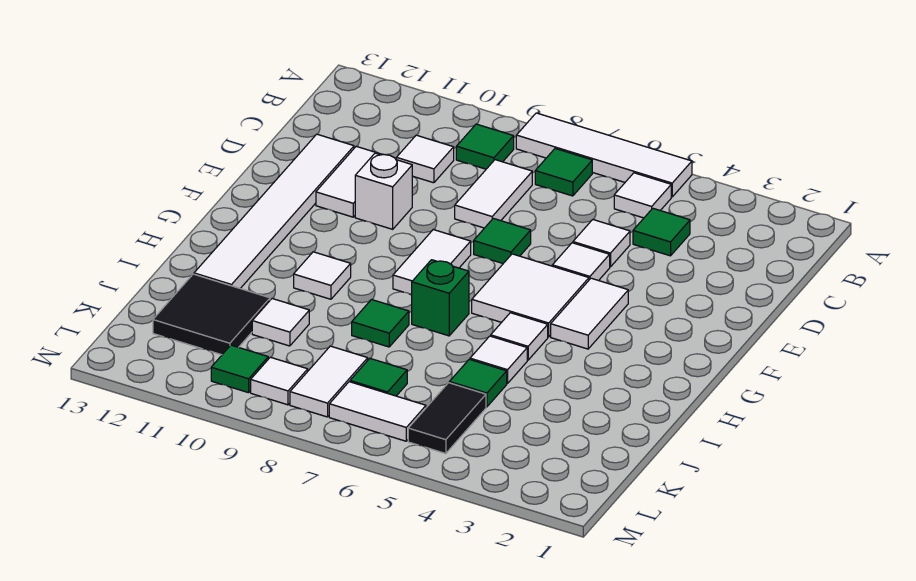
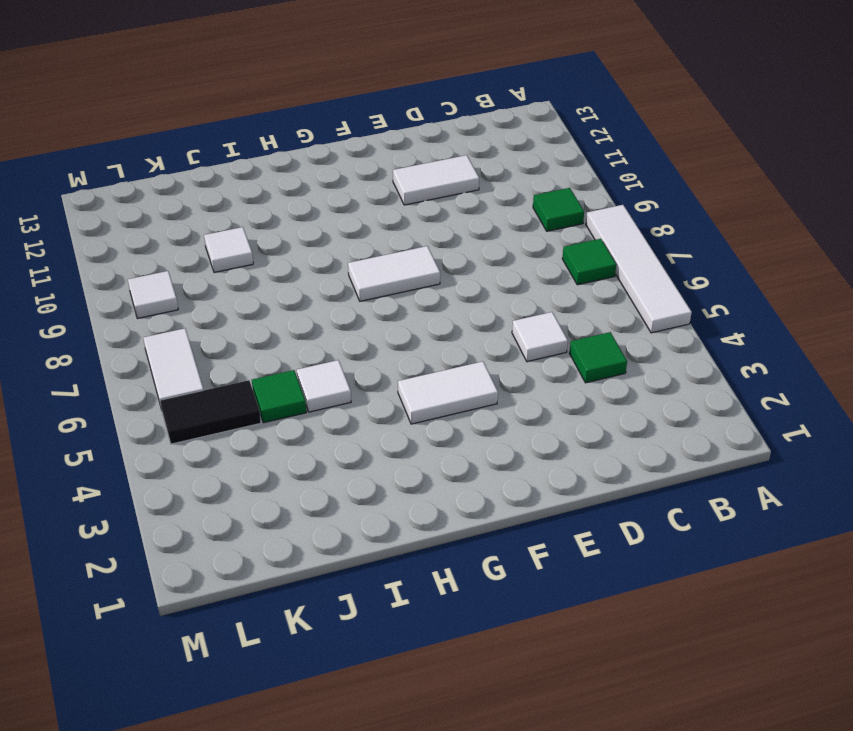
none -> white 1x1 tile [614,173,671,218]
none -> white 1x2 tile [455,160,532,228]
none -> white 1x1 tile [396,135,454,183]
none -> white 1x6 tile [194,134,354,288]

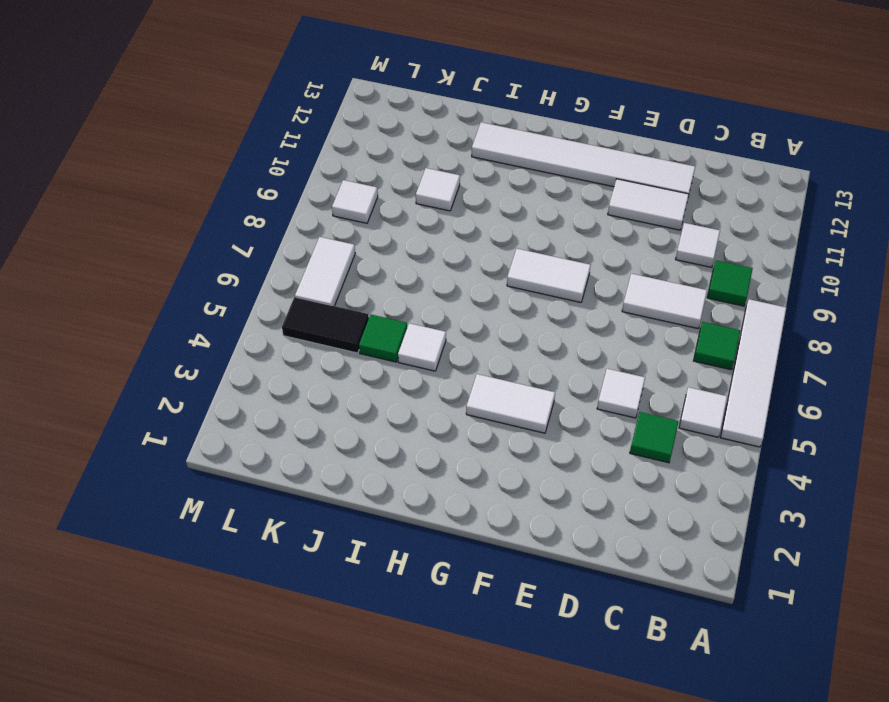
none -> white 1x1 tile [552,243,610,281]
none -> green 1x1 tile [474,218,531,263]
none -> white 1x1 brick [355,153,412,229]
none -> white 2x2 tile [472,254,589,337]

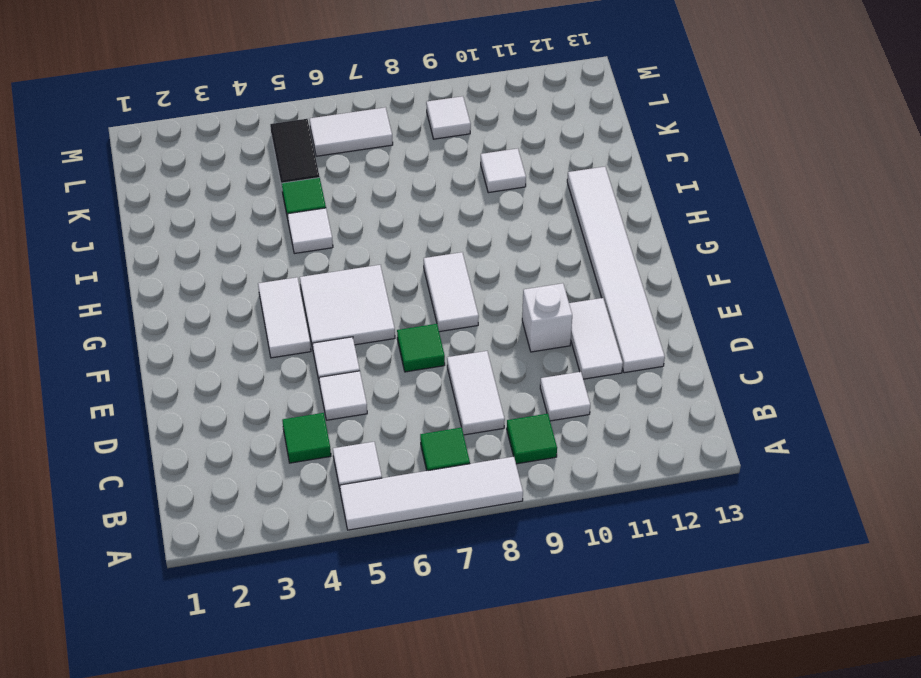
none -> white 1x1 tile [491,313,548,360]
none -> green 1x1 brick [412,260,469,336]
none -> white 1x1 tile [294,252,351,299]
none -> green 1x1 tile [352,299,409,347]

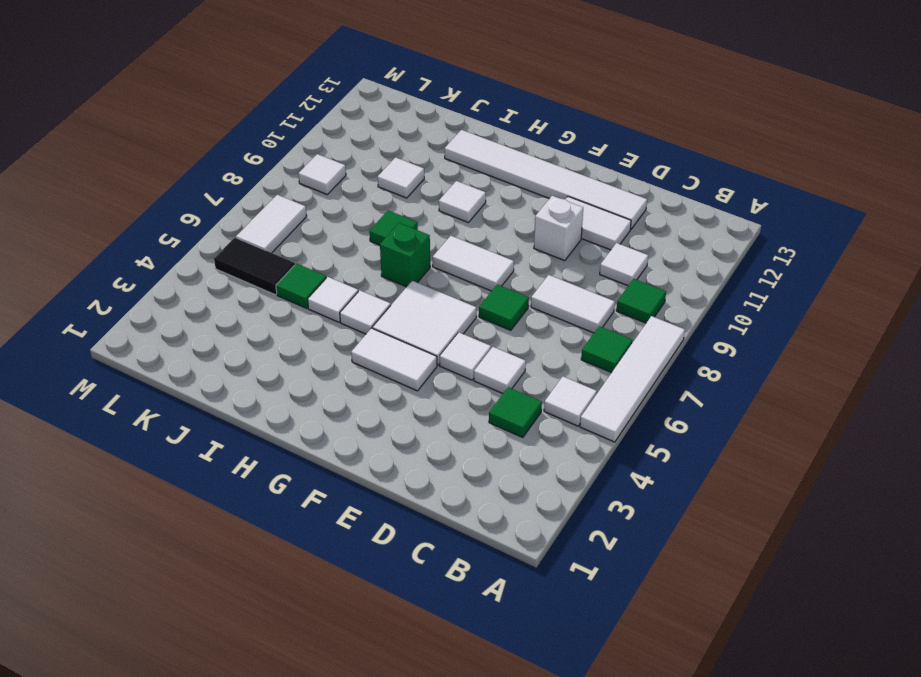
none -> black 2x2 tile [153,274,270,355]
none -> green 1x1 tile [350,358,407,396]
none -> white 1x2 tile [290,346,368,417]
none -> green 1x1 tile [211,345,268,393]

